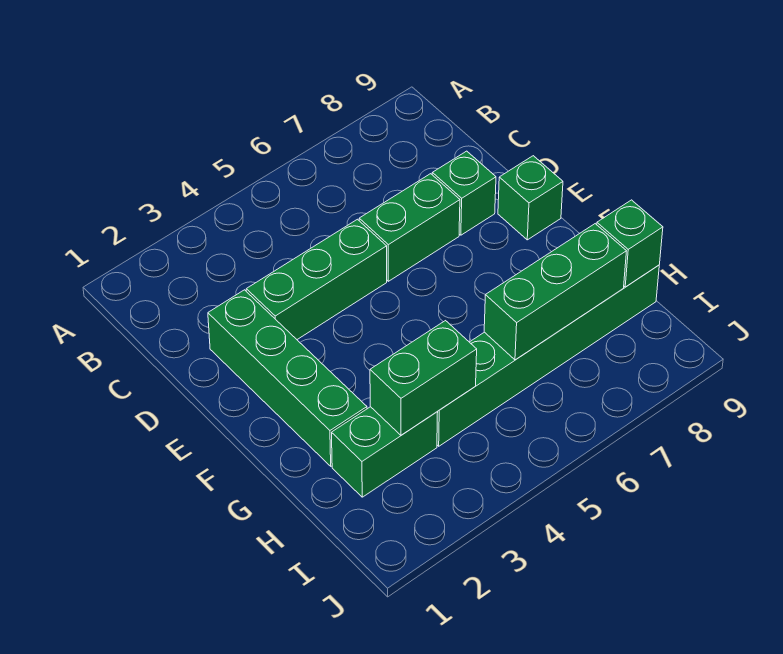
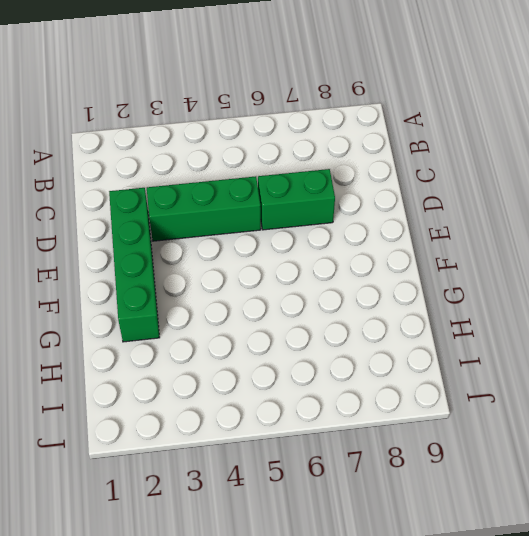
none -> green 1x1 brick [432,151,496,235]
none -> green 1x1 brick [498,156,563,240]

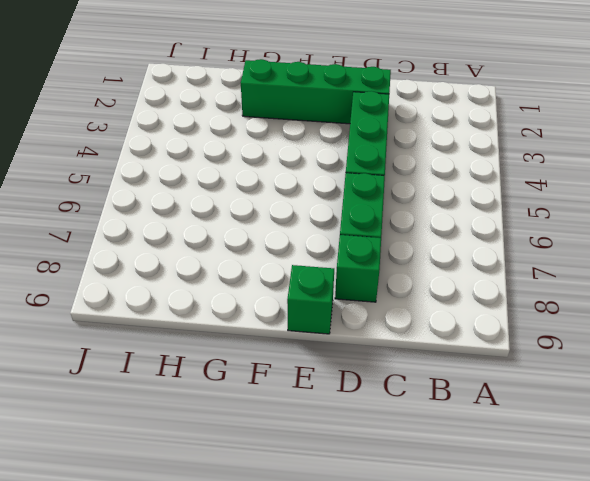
none -> green 1x2 brick [332,407,438,497]
none -> green 1x6 brick [437,265,659,446]

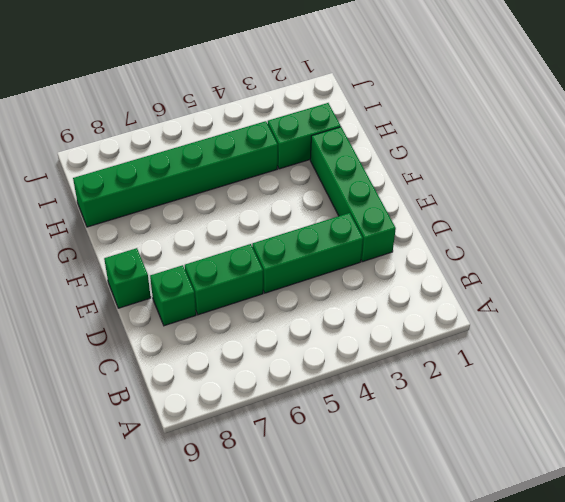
none -> green 1x2 brick [370,321,477,435]
none -> green 1x3 brick [484,224,626,360]

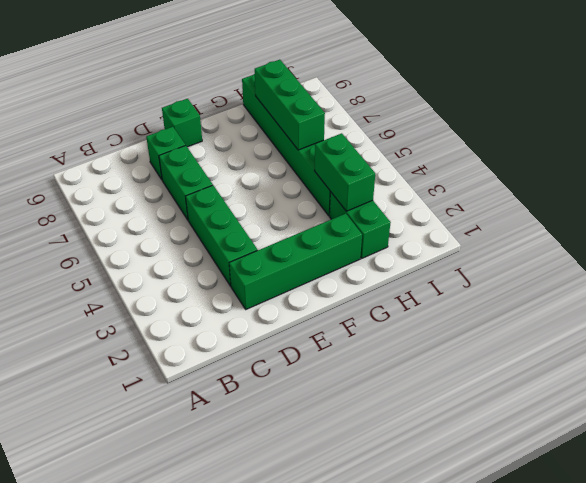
none -> green 1x1 brick [597,200,663,287]

